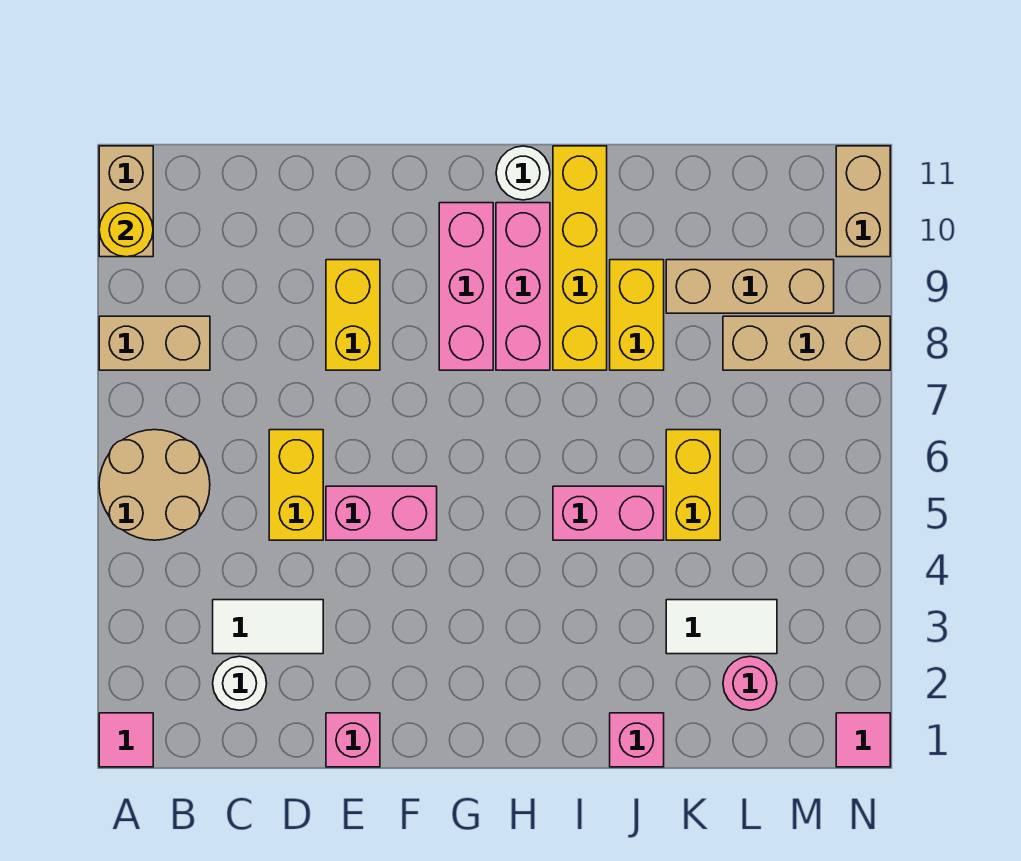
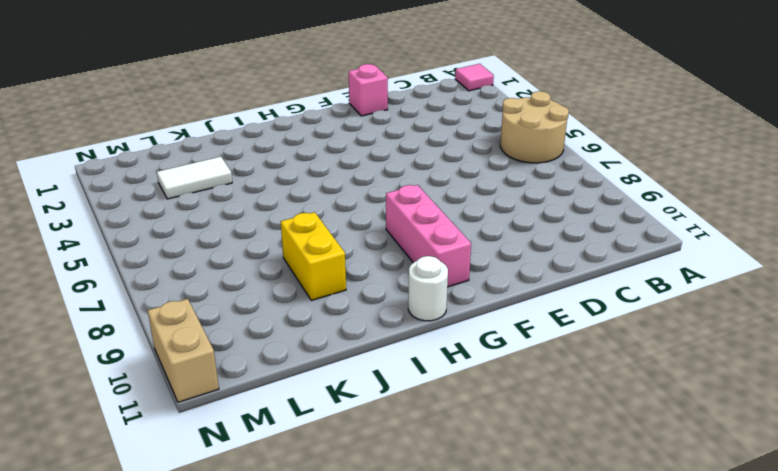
none -> tan 1x2 brick [99,316,210,370]
none -> tan 1x2 brick [99,146,153,257]
none -> white 1x1 round brick [213,656,267,710]

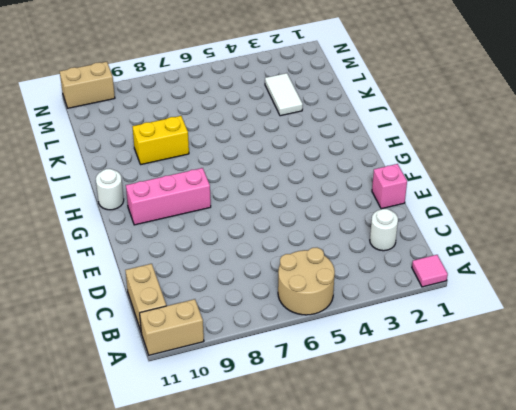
tan 1x2 brick [125,264,166,331] -> tan 1x2 brick moved to [99,316,210,370]
none -> white 1x2 tile [213,600,323,654]
none -> yellow 1x2 brick [269,430,323,540]
none -> pink 1x2 brick [326,486,437,540]

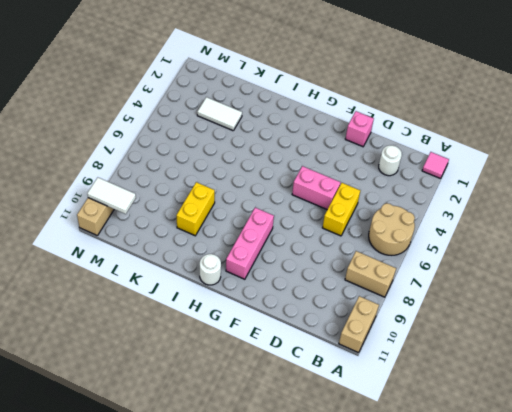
white 1x2 tile [87,177,136,214] -> white 1x2 tile moved to [213,600,323,654]
none -> yellow 1x2 brick [326,260,380,370]
none -> pink 1x3 brick [496,203,550,370]
none -> pink 1x2 brick [553,486,664,540]

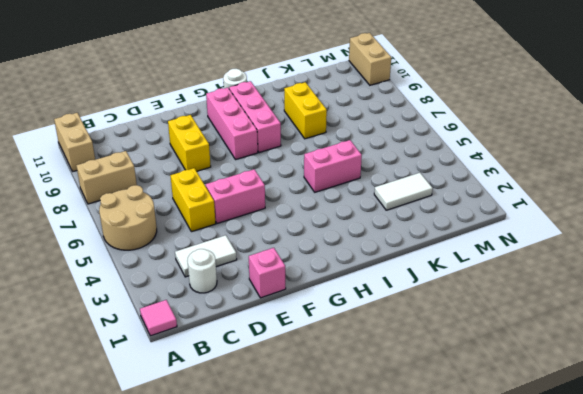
none -> yellow 1x4 brick [553,146,607,370]
none -> pink 1x1 brick [610,713,664,767]
none -> yellow 1x2 brick [666,430,720,540]

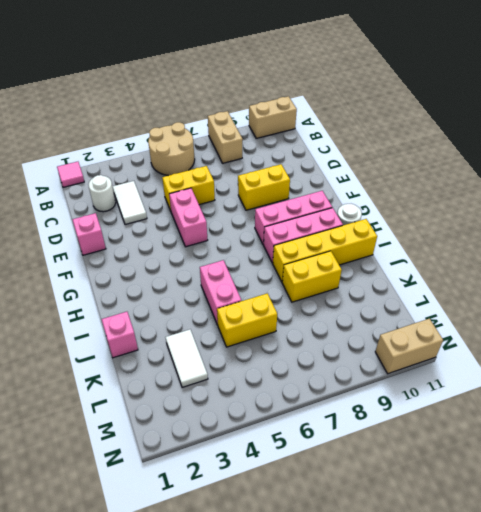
none -> tan 1x3 brick [666,260,834,313]
none -> pink 1x1 round brick [723,656,777,710]
none -> tan 1x3 brick [723,316,890,370]

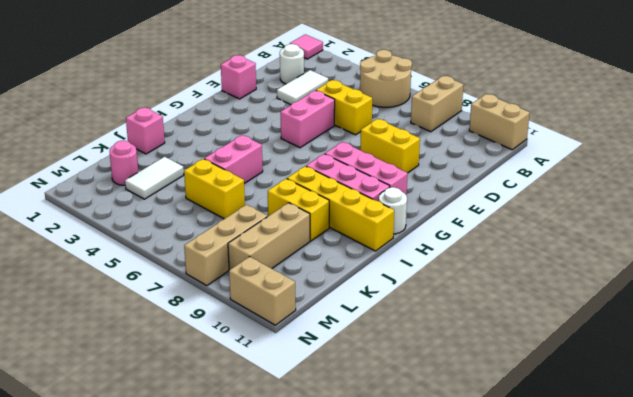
none -> pink 1x1 tile [836,713,890,767]
none -> yellow 1x1 round brick [99,203,153,257]

